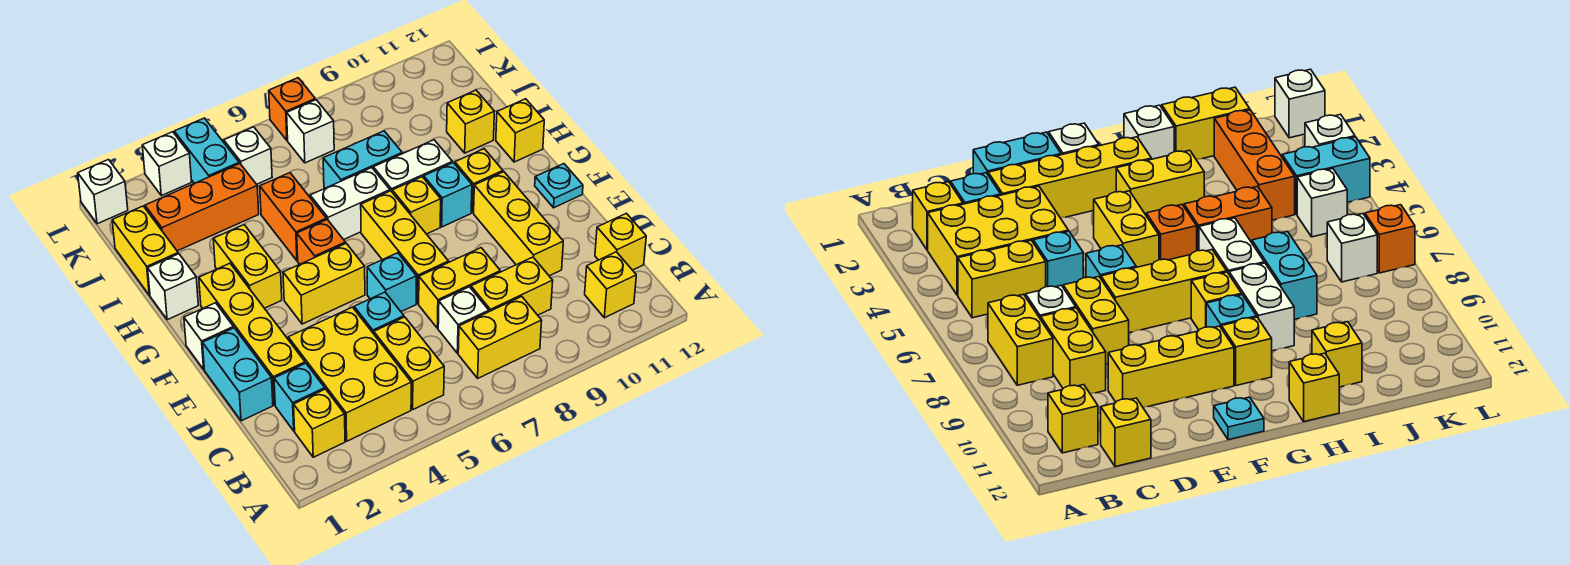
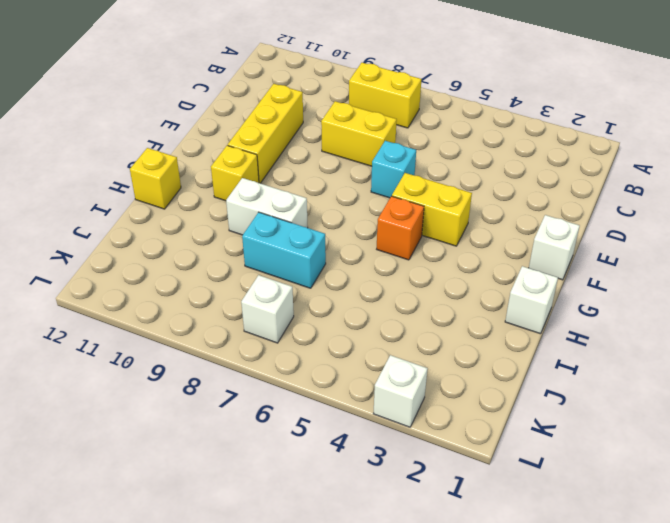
none -> yellow 1x1 brick [294,389,345,457]
none -> yellow 2x3 brick [288,307,411,441]
none -> yellow 1x2 brick [374,317,444,409]
none -> yellow 1x1 brick [585,252,636,318]

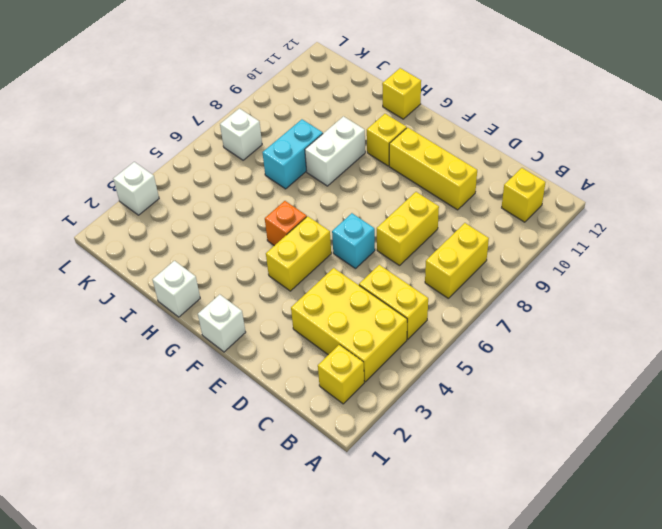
none -> cyan 1x1 brick [274,363,325,431]
none -> white 1x1 brick [438,287,489,353]
none -> yellow 1x2 brick [471,257,553,315]
none -> yellow 1x1 brick [595,213,646,270]

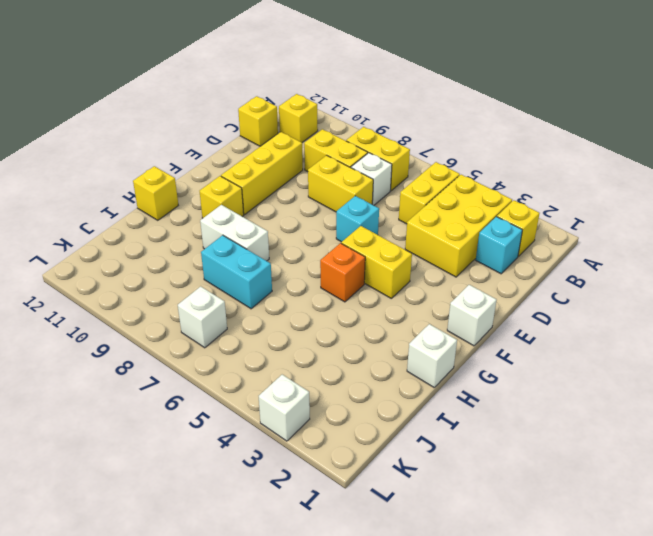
none -> cyan 1x2 brick [203,328,273,421]
none -> yellow 1x4 brick [199,263,305,405]
none -> cyan 1x1 brick [354,292,404,334]
none -> yellow 1x3 brick [361,191,448,304]

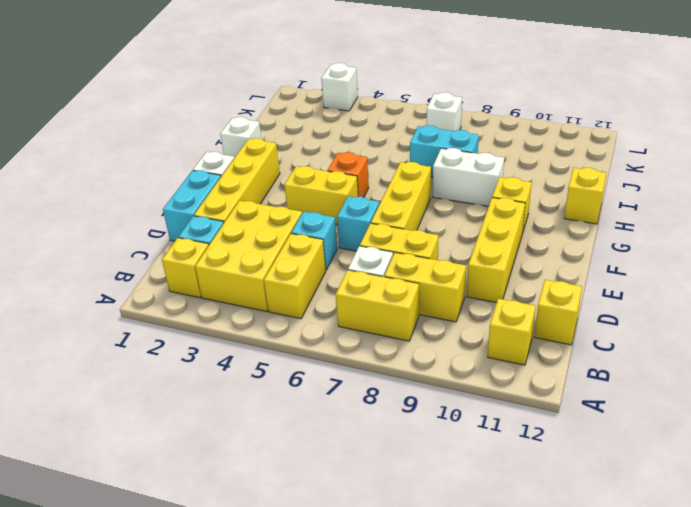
none -> cyan 1x1 plate [535,164,583,208]
none -> yellow 1x2 brick [213,225,282,308]
none -> yellow 1x1 brick [392,177,441,234]
none -> cyan 1x1 brick [424,163,472,227]

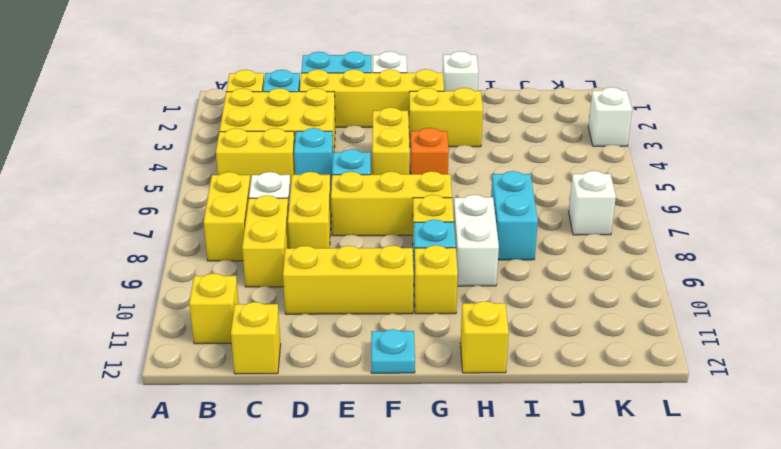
none -> orange 1x2 brick [260,173,326,261]
none -> white 1x2 brick [310,168,390,240]
none -> yellow 1x2 brick [112,206,178,295]
none -> yellow 1x1 brick [447,90,495,153]

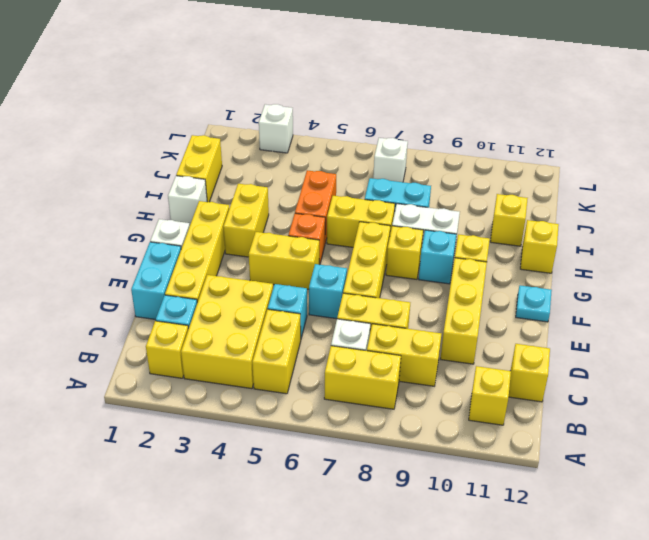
yellow 1x2 brick [327,196,395,247] -> white 1x2 brick [310,168,390,240]
none -> orange 1x3 brick [145,164,259,251]
none -> cyan 1x2 brick [174,118,239,183]
none -> white 1x1 brick [224,127,272,184]
none -> white 1x1 brick [78,160,128,224]

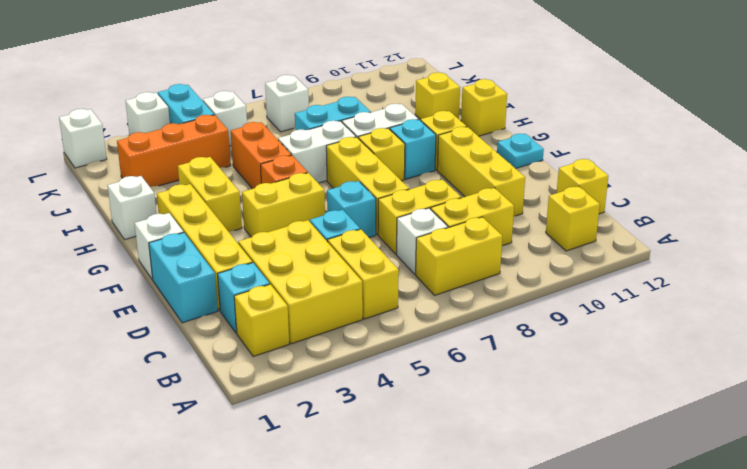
none -> yellow 1x2 brick [112,206,178,295]
none -> orange 1x1 brick [269,78,315,140]

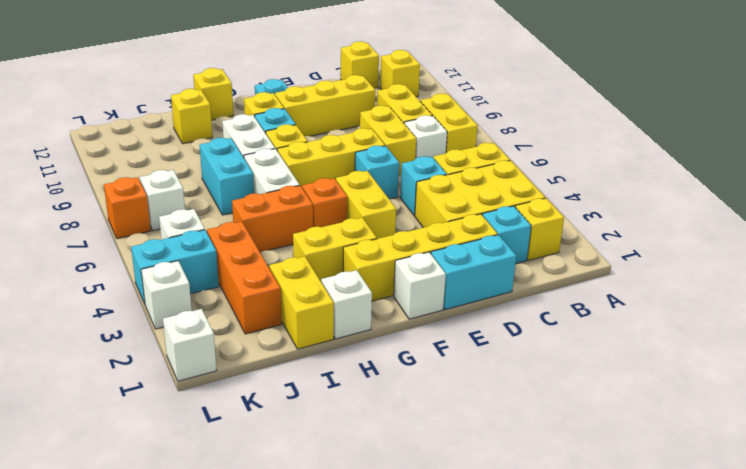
yellow 1x2 brick [269,256,334,349] -> yellow 1x2 brick turned to [112,206,178,295]

